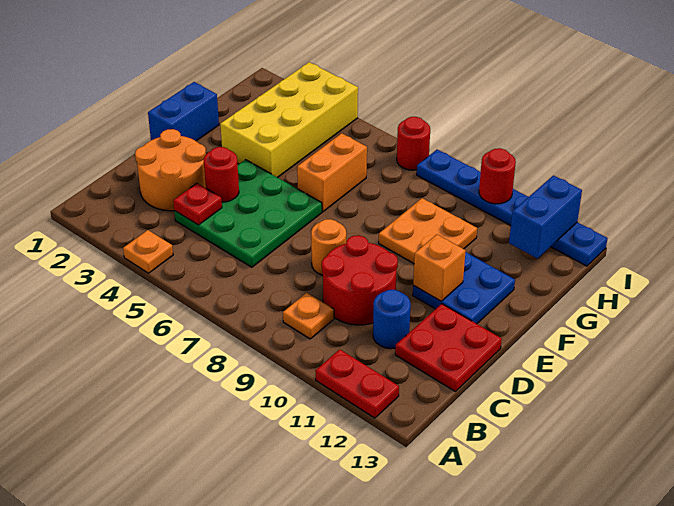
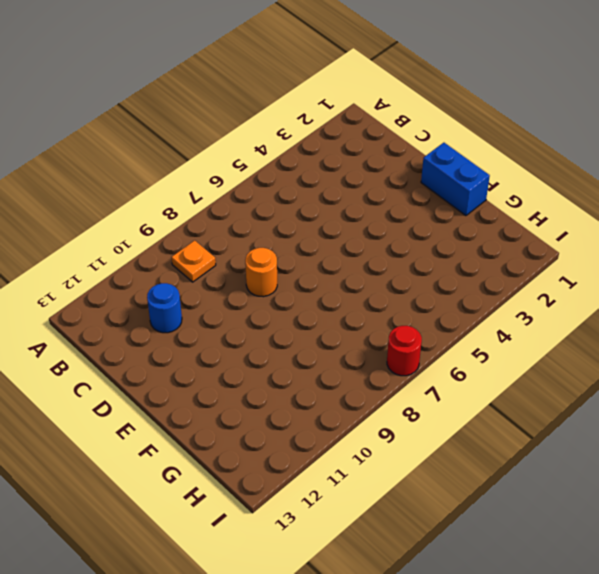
none -> orange 1x1 plate [123,230,173,273]
none -> red 1x2 plate [315,349,399,418]
none -> orange 2x2 round brick [135,129,206,211]

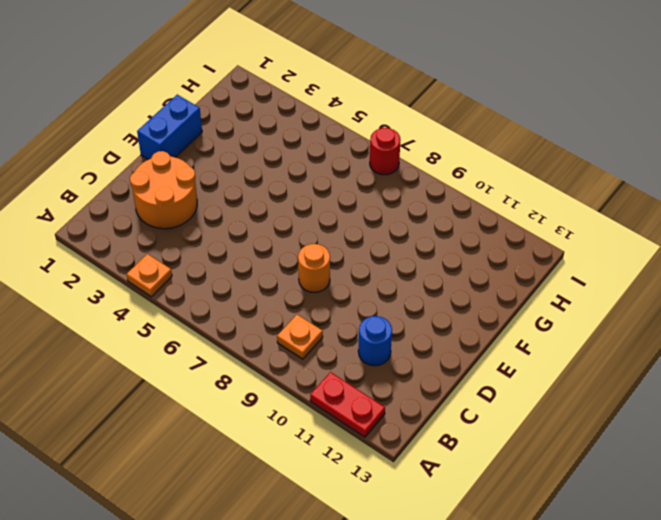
none -> green 3x3 plate [174,160,322,267]
none -> red 2x2 round brick [322,235,398,325]
none -> red 2x2 plate [395,304,502,391]

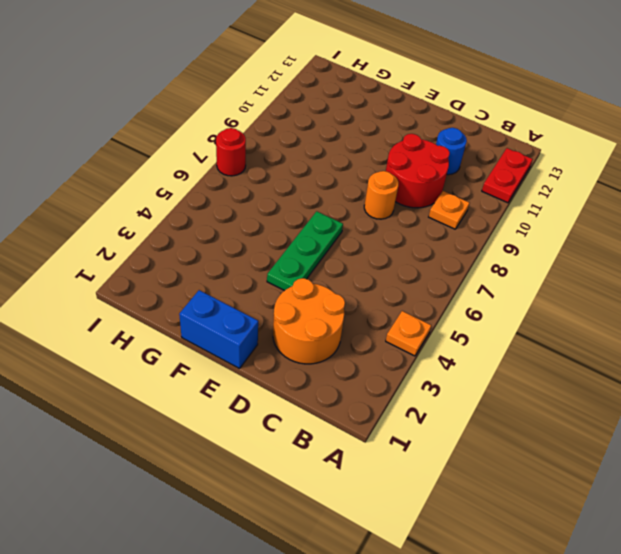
green 1x3 plate [267,211,343,291] -> green 3x3 plate [174,160,322,267]
none -> red 2x2 plate [395,304,502,391]
none -> blue 2x2 plate [413,252,515,324]
none -> yellow 2x4 brick [220,62,358,178]

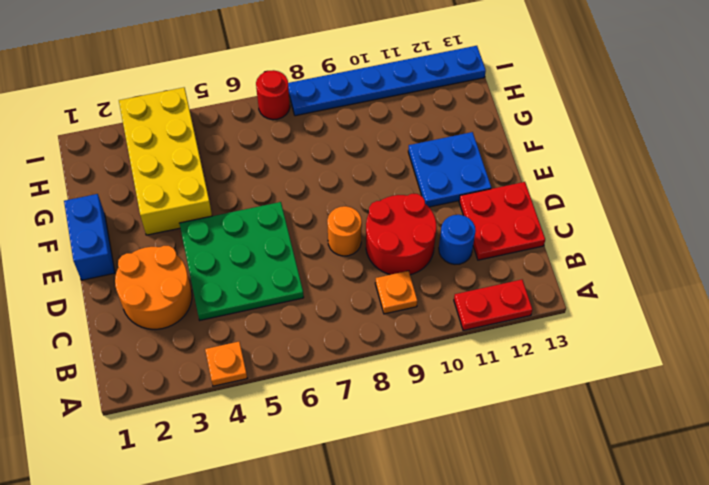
none -> orange 1x2 brick [297,133,367,212]
none -> orange 2x2 plate [379,198,477,264]
none -> red 1x1 plate [173,183,222,225]

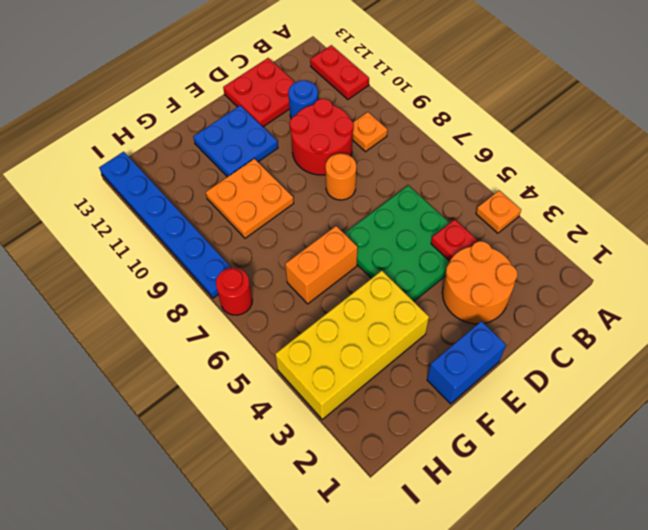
none -> red 1x1 round brick [204,147,239,202]
none -> orange 1x1 brick [413,234,466,301]
none -> blue 1x2 brick [509,176,582,258]

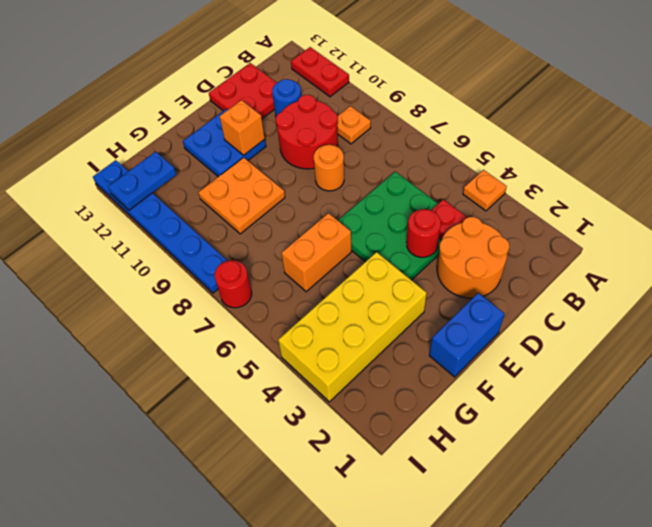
blue 1x2 plate [108,152,176,210] -> blue 1x2 brick [509,176,582,258]
none -> red 1x1 round brick [479,148,516,204]

